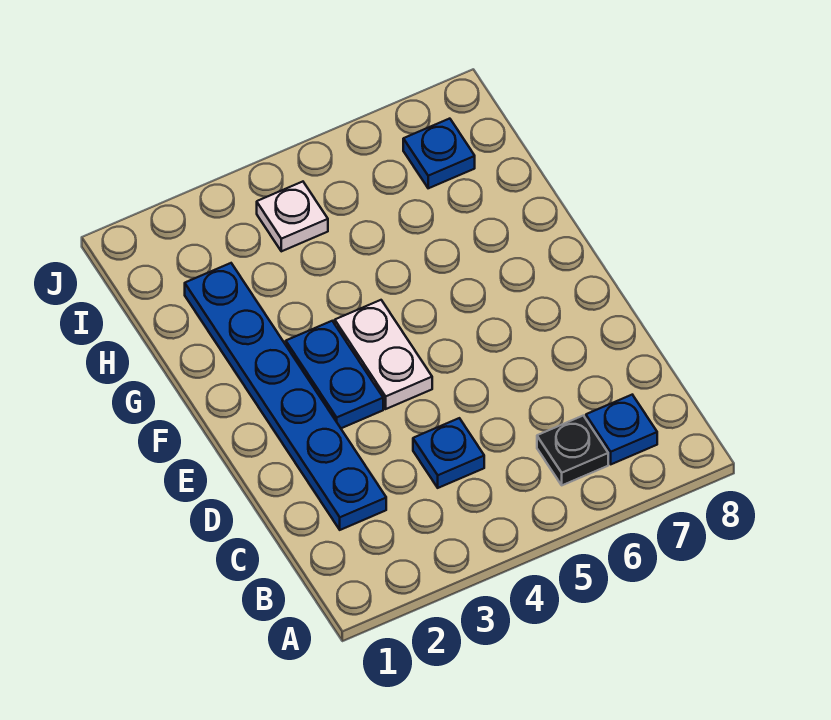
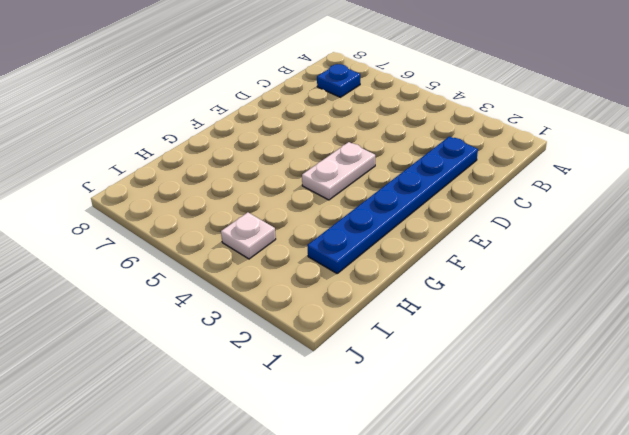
none -> black 1x1 plate [537,416,608,485]
none -> blue 1x1 plate [413,418,484,488]

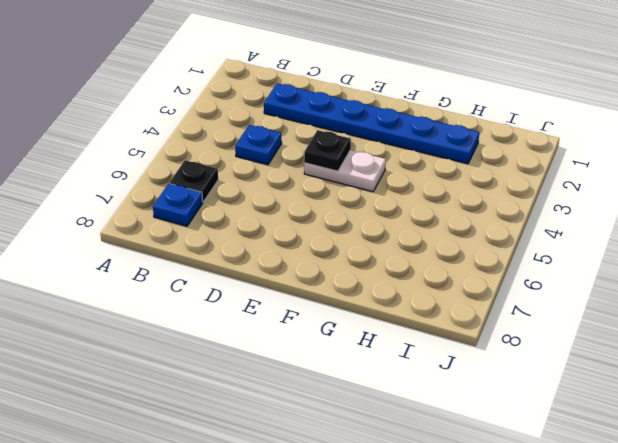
black 1x1 plate [304,130,351,171] -> none
none -> blue 1x2 plate [286,321,383,428]
none -> white 1x1 plate [257,182,328,251]

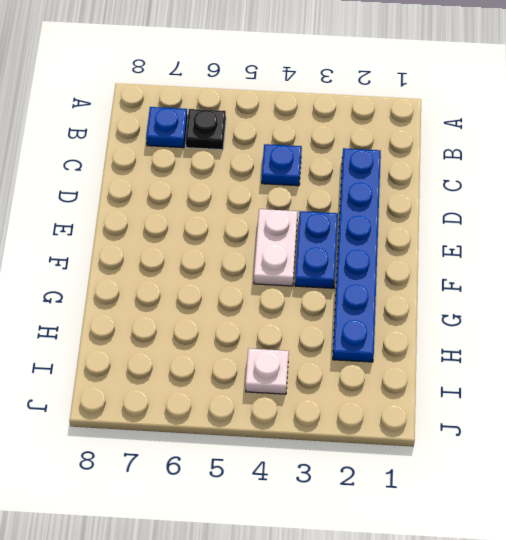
none -> blue 1x1 plate [403,119,475,188]

